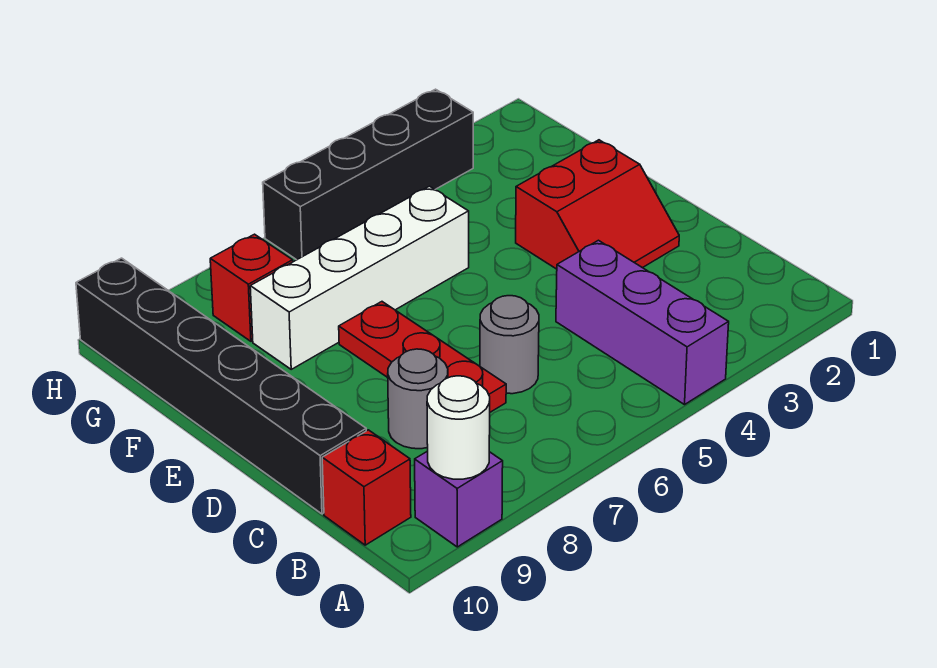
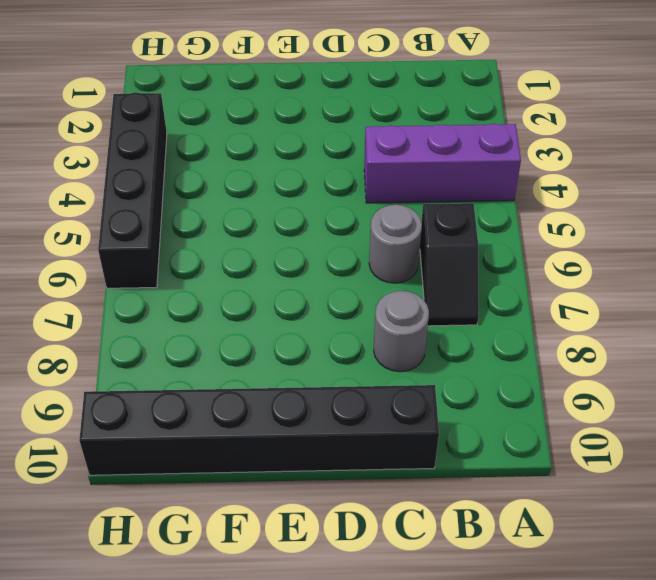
black 1x2 slope [420,203,478,326] -> none
none -> purple 1x1 brick [415,451,503,547]
none -> red 1x1 brick [322,430,411,545]
none -> red 1x3 plate [339,302,506,412]

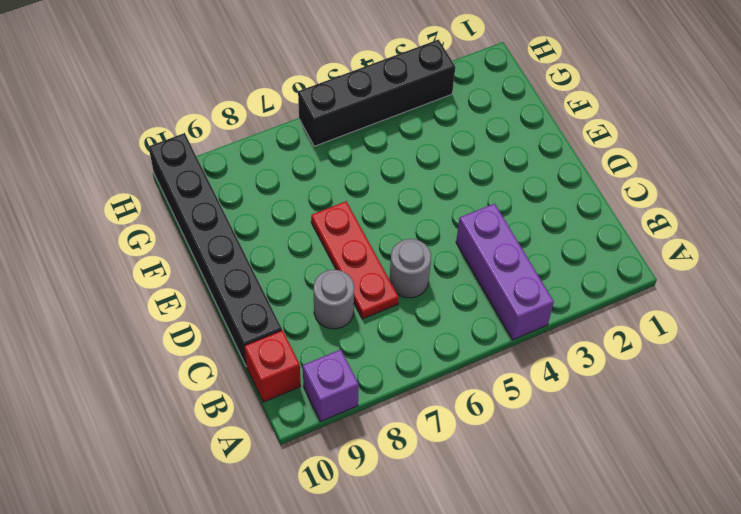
none -> red 2x2 slope [516,140,679,269]
none -> white 1x4 brick [250,186,469,369]
none -> red 1x1 brick [210,234,293,341]

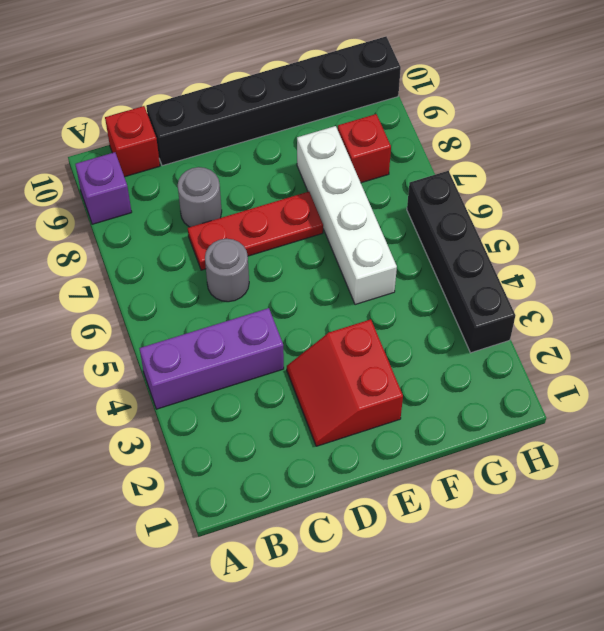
none -> white 1x1 round brick [427,376,490,479]

